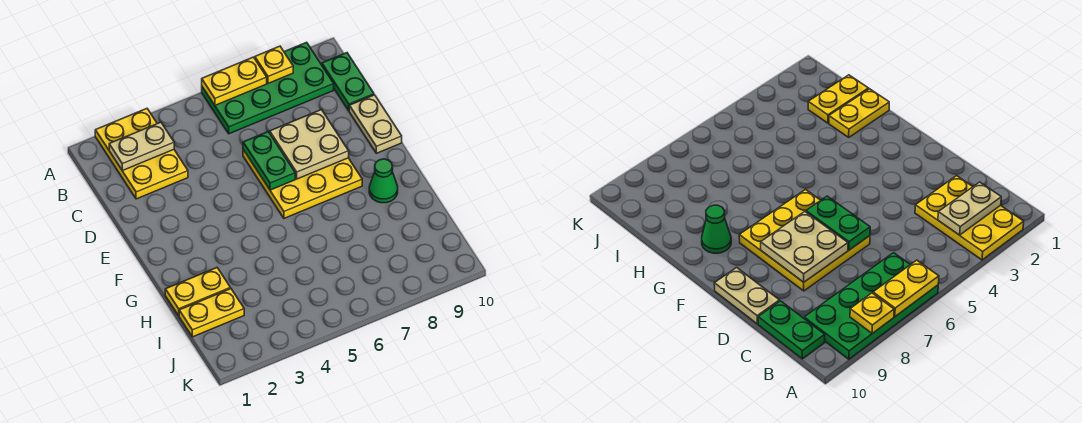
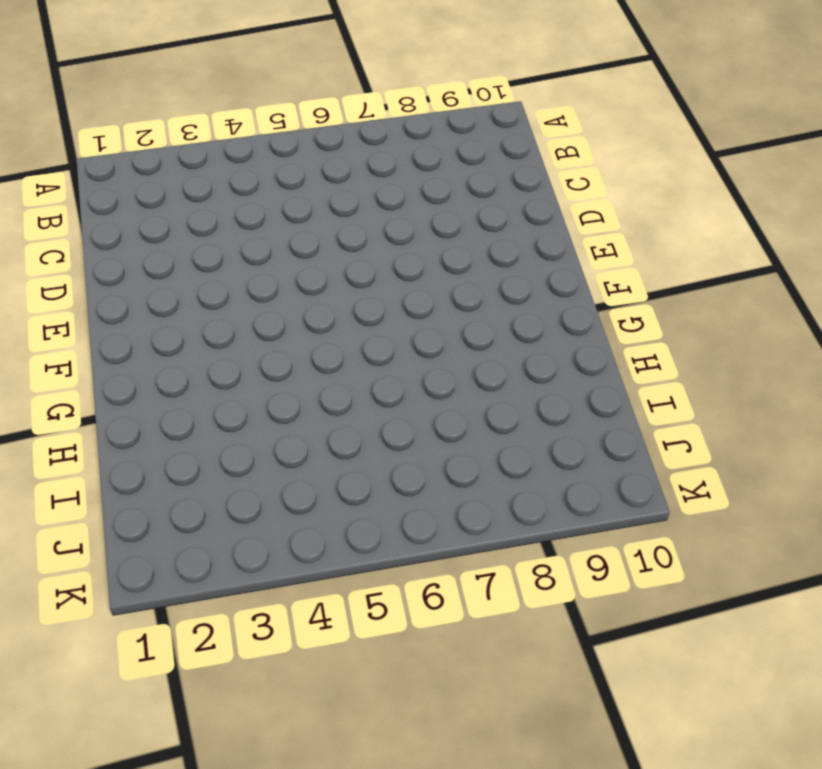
none -> yellow 2x3 plate [95,109,188,199]
none -> green 2x4 plate [202,42,334,134]
none -> green 1x2 plate [322,53,374,111]

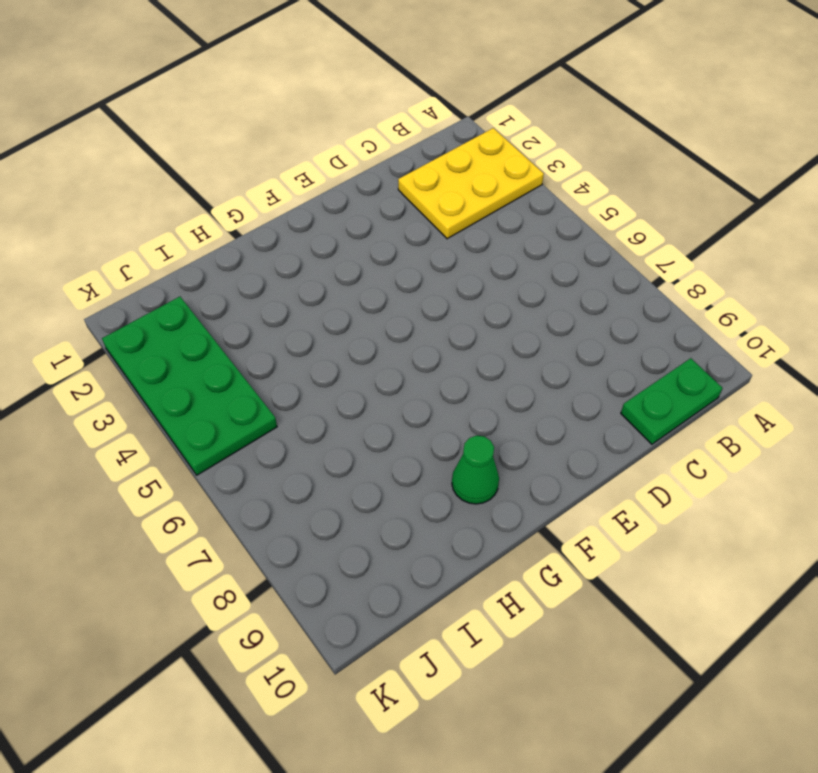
green 2x4 plate [102,297,277,475] -> green 2x4 plate moved to [202,42,334,134]
none -> yellow 3x3 plate [243,150,362,218]
none -> tan 1x2 plate [349,95,402,153]
none -> yellow 1x2 plate [165,268,230,315]

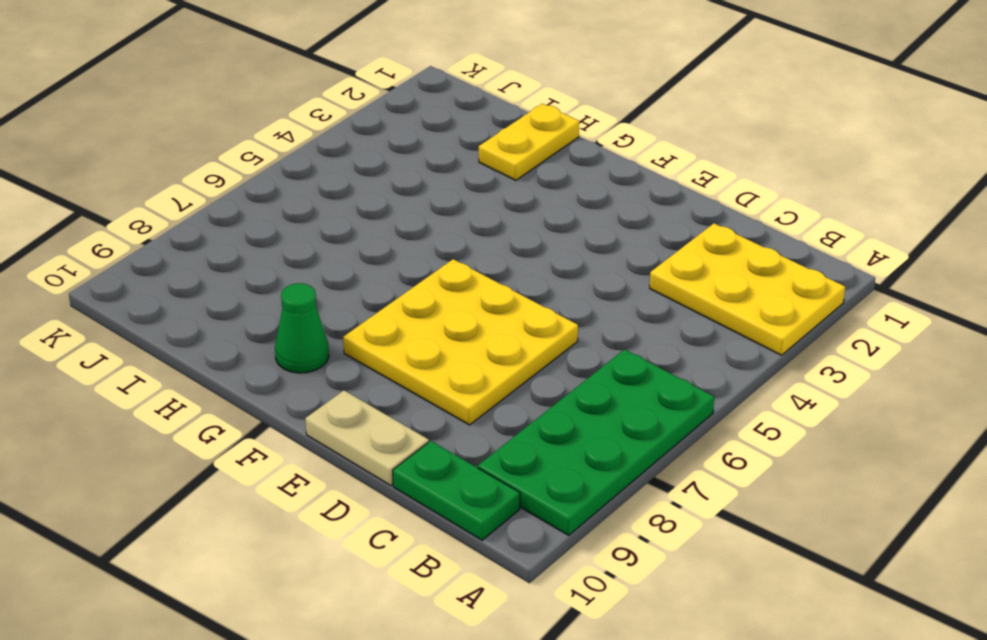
none -> yellow 1x2 plate [179,289,244,337]
none -> yellow 1x2 plate [202,57,267,105]
none -> yellow 1x1 plate [255,46,293,83]

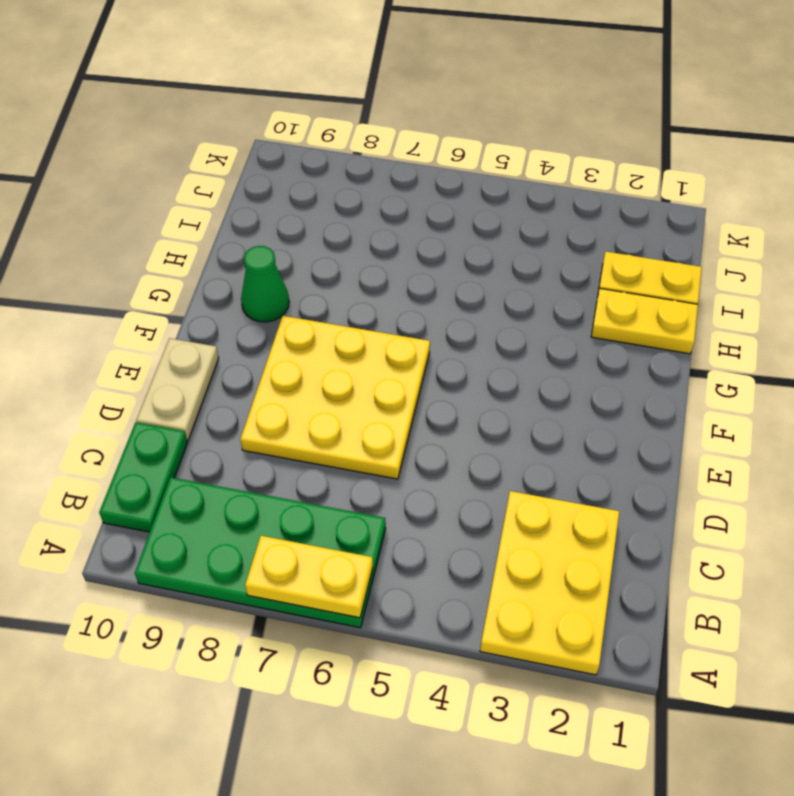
none -> yellow 1x1 plate [255,46,293,83]
none -> tan 1x2 plate [109,122,174,171]
none -> green 1x2 plate [243,132,295,190]

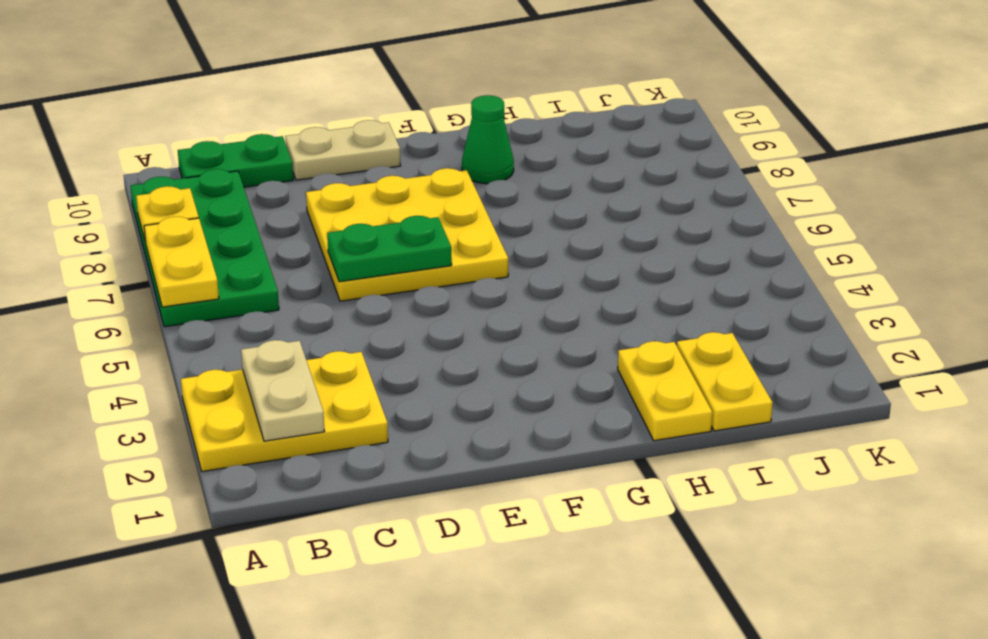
none -> tan 2x2 plate [270,110,349,179]

